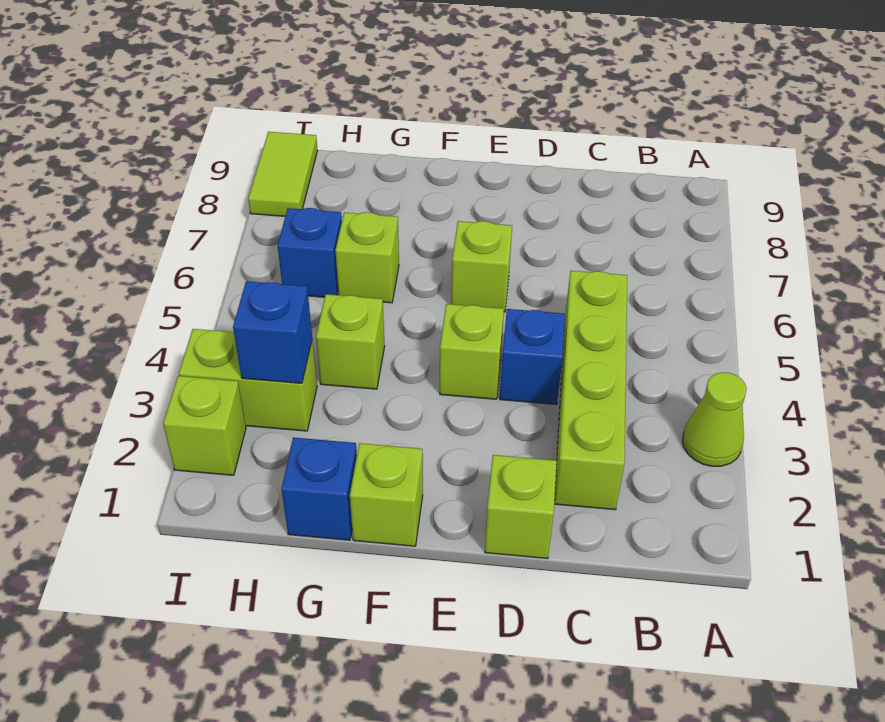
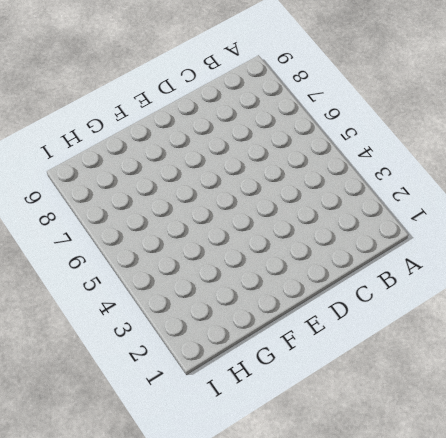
none -> lime 1x1 cone [682,372,747,466]
none -> lime 1x4 brick [554,271,627,510]
none -> lime 1x1 brick [485,455,557,559]

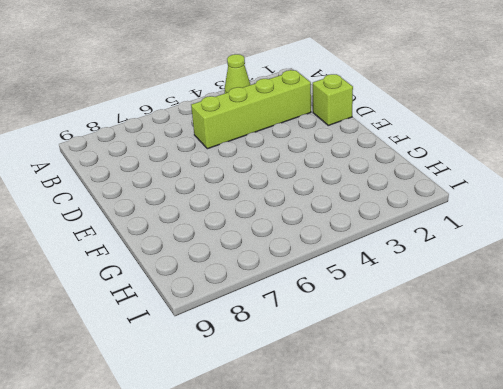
none -> blue 1x1 brick [500,309,565,404]
none -> lime 1x1 brick [440,304,504,399]
none -> lime 1x1 brick [451,221,512,312]

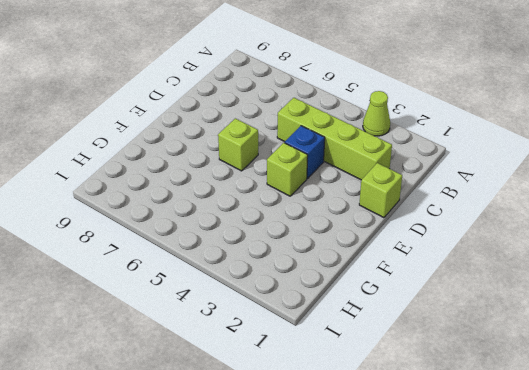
none -> lime 1x1 brick [350,443,423,546]
none -> blue 1x1 brick [282,437,357,540]
none -> lime 1x1 brick [316,294,385,389]

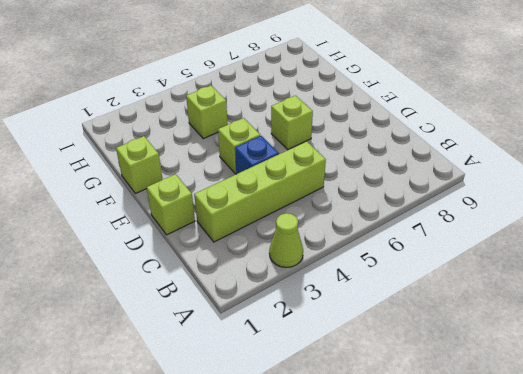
none -> blue 1x1 brick [282,437,357,540]
none -> lime 1x1 brick [335,212,399,303]
none -> lime 1x2 brick [179,329,317,431]

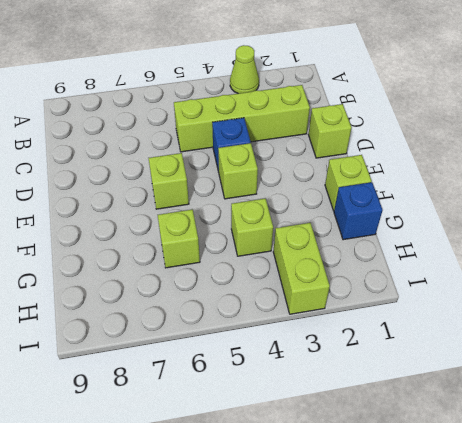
none -> blue 1x1 brick [278,208,342,297]
none -> lime 1x1 brick [163,376,246,475]
none -> lime 1x2 tile [248,132,317,216]

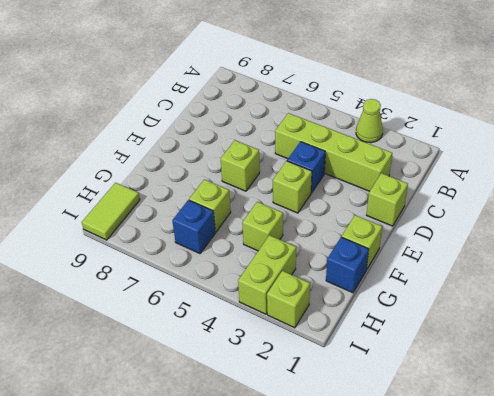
lime 1x2 tile [82,183,140,240] -> lime 1x2 tile turned to [248,132,317,216]
none -> blue 1x1 brick [233,281,312,383]

